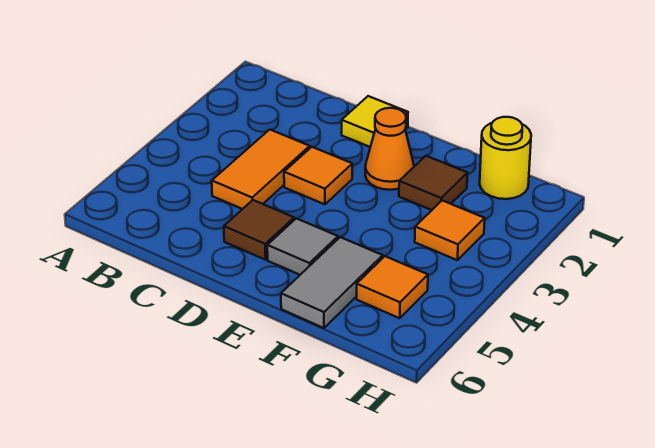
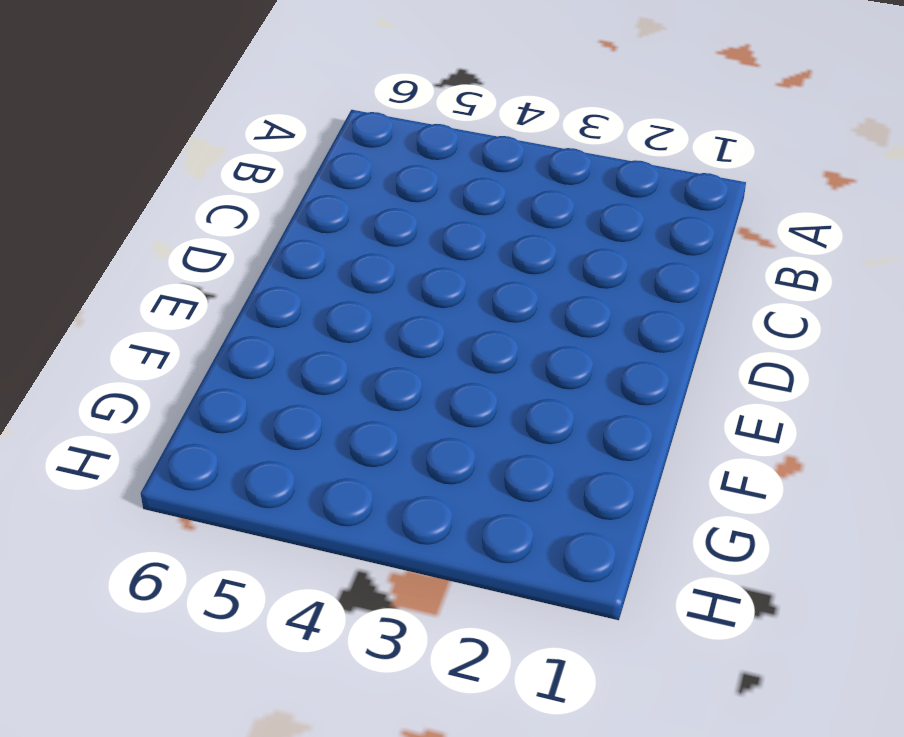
none -> orange 1x2 tile [212,130,310,209]
none -> yellow 1x1 tile [342,96,408,147]

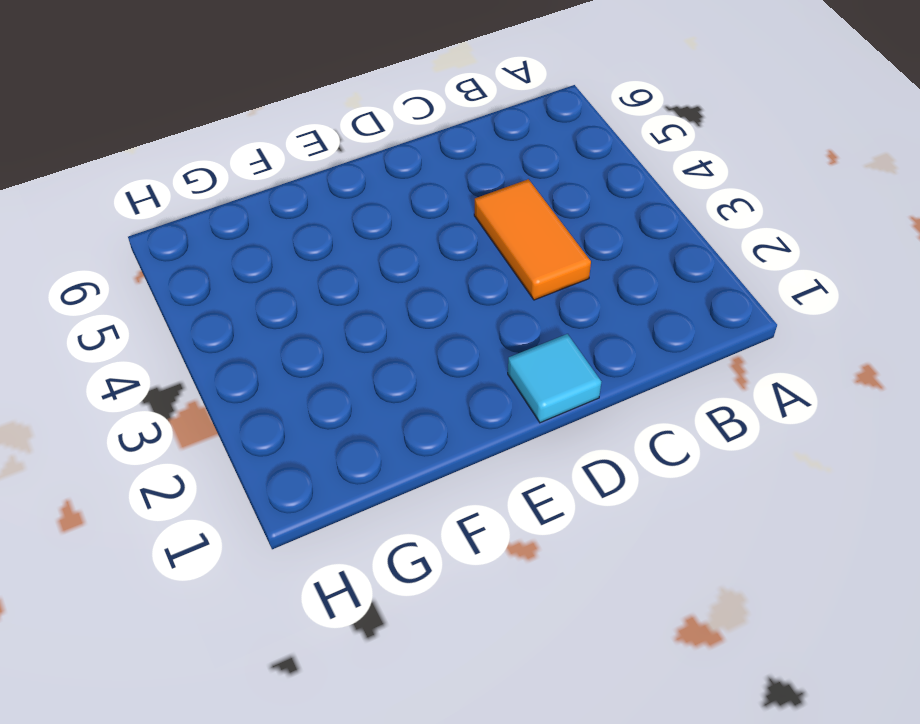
cyan 1x1 tile [508,334,601,423] -> yellow 1x1 tile [342,96,408,147]
none -> orange 1x1 tile [284,147,352,204]
none -> brown 1x1 tile [224,200,294,260]

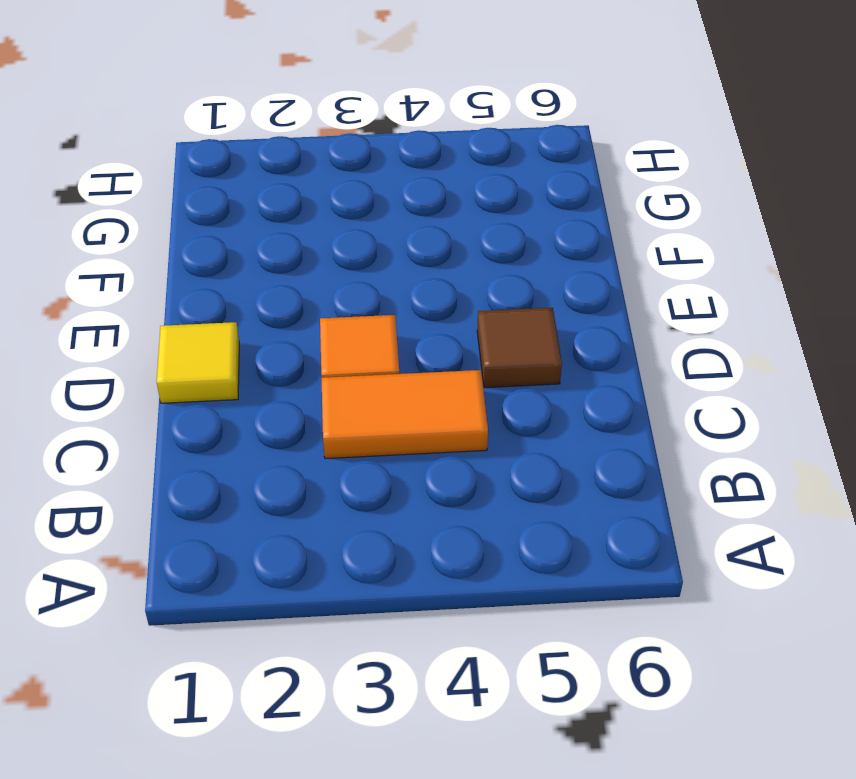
none -> orange 1x1 cone [365,108,414,190]
none -> grey 1x1 tile [267,218,338,275]

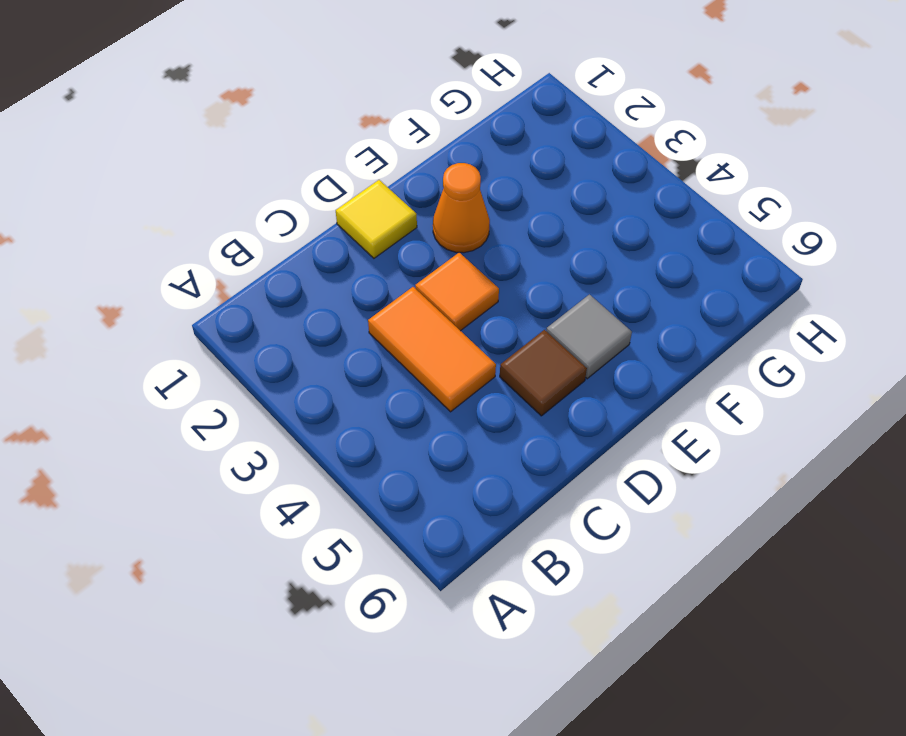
none -> brown 1x1 tile [399,156,467,210]
none -> grey 1x2 tile [281,237,383,328]

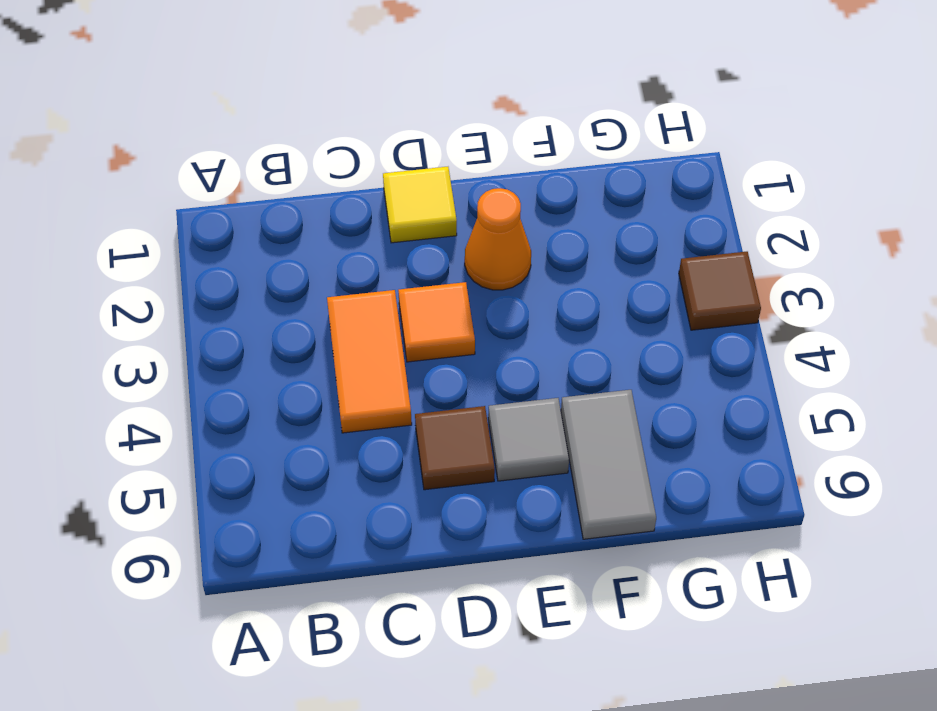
brown 1x1 tile [679,252,761,330] -> brown 1x1 tile moved to [399,156,467,210]
none -> yellow 1x1 round brick [480,117,531,199]
none -> orange 1x1 tile [415,201,485,260]

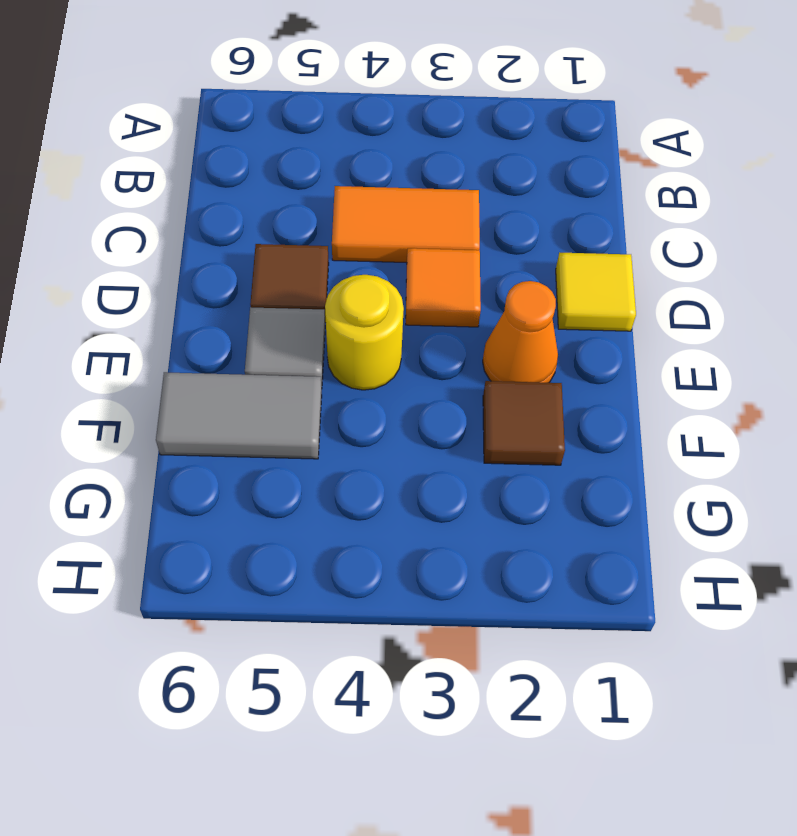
yellow 1x1 round brick [325,275,404,390] -> yellow 1x1 round brick moved to [480,117,531,199]
none -> orange 1x1 tile [415,201,485,260]
none -> orange 1x1 tile [357,256,428,318]

